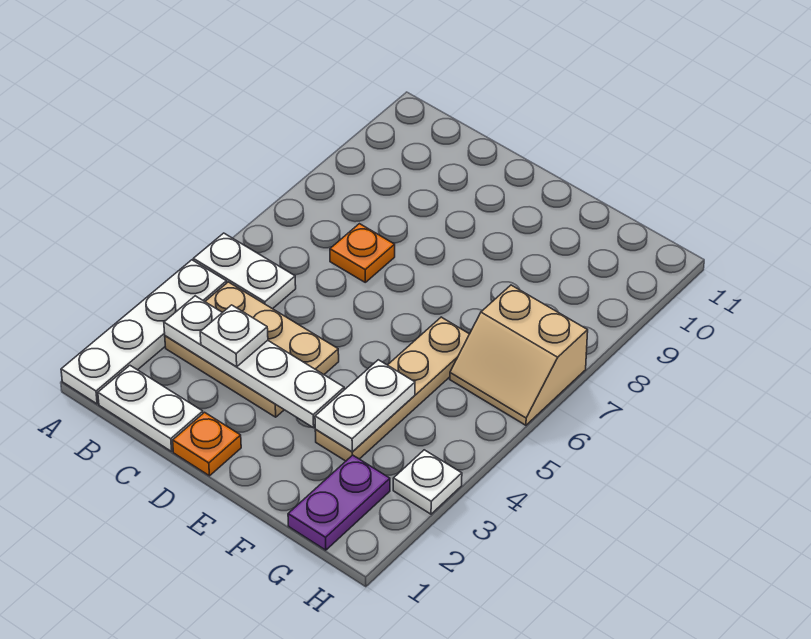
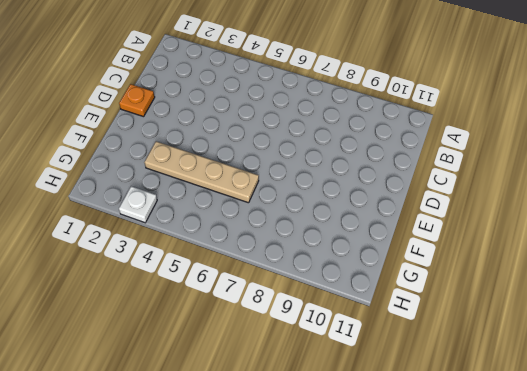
none -> white 1x4 plate [61,260,227,404]
none -> white 1x2 plate [193,233,296,309]
none -> white 1x2 plate [98,366,203,451]

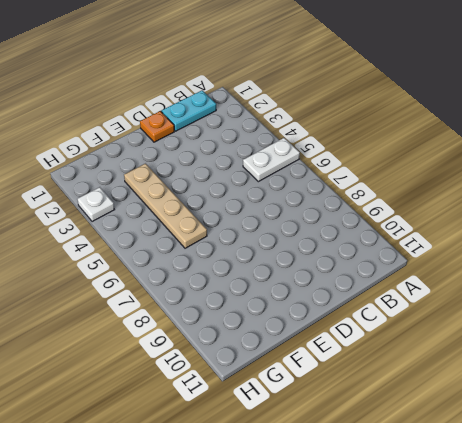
cyan 1x2 plate [161,90,216,131] -> white 1x2 plate [98,366,203,451]
none -> white 1x4 plate [61,260,227,404]
none -> tan 2x3 plate [165,282,339,417]
none -> orange 1x1 plate [330,224,395,282]

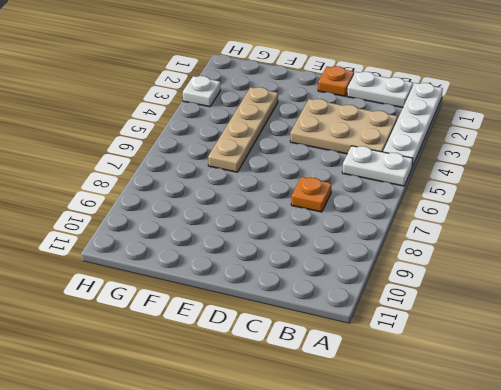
none -> purple 1x2 plate [288,455,390,550]
none -> tan 2x2 slope [450,285,588,425]
none -> white 1x4 plate [164,296,344,428]

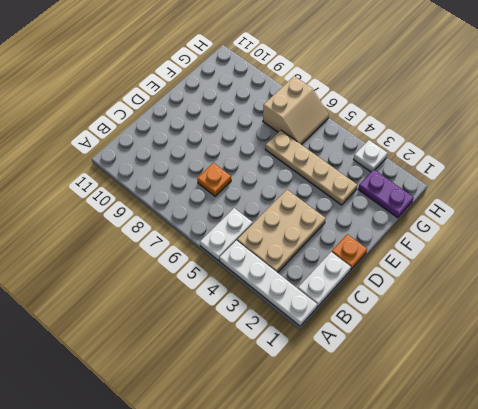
none -> white 1x4 plate [164,296,344,428]
none -> white 1x2 plate [315,360,415,452]
none -> white 1x1 plate [200,305,268,367]

